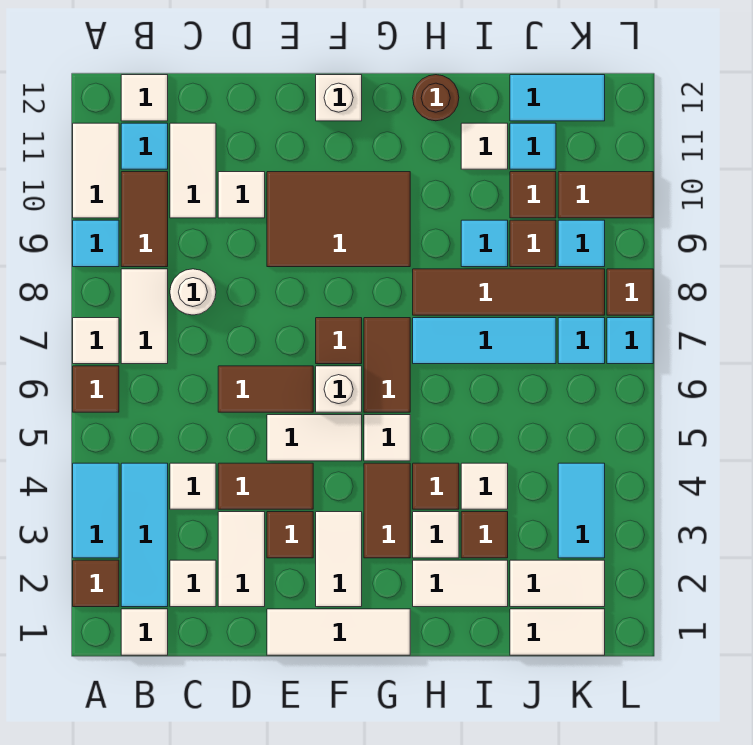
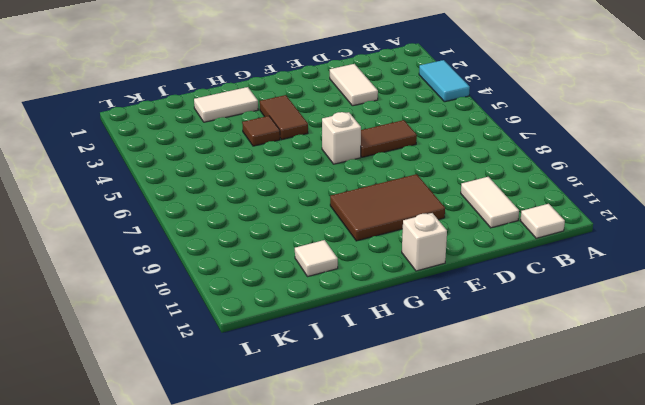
none -> brown 1x1 tile [73,560,119,607]
none -> brown 1x1 tile [73,366,119,412]
none -> white 1x1 tile [73,318,119,364]
none -> cyan 1x1 tile [73,220,119,267]

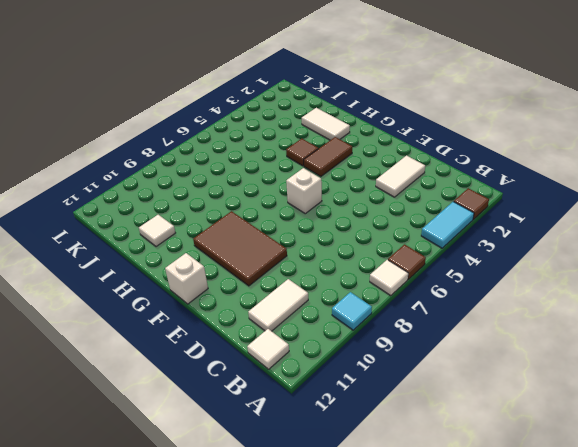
none -> white 1x2 tile [73,123,119,218]
none -> white 1x1 tile [121,609,168,655]
none -> cyan 1x3 tile [121,463,168,607]
none -> white 1x2 tile [121,269,168,364]

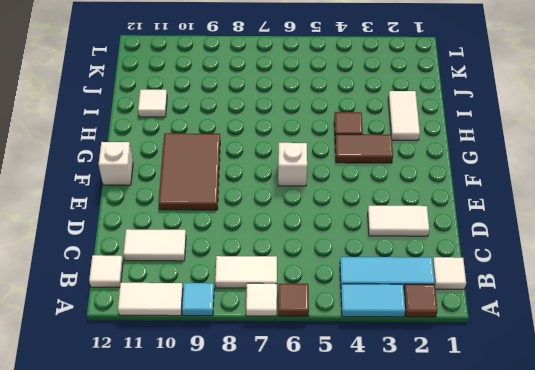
none -> brown 1x2 tile [121,172,168,267]
none -> cyan 1x1 tile [121,123,168,169]
none -> white 1x1 tile [170,560,216,607]
none -> white 1x1 tile [170,463,216,509]

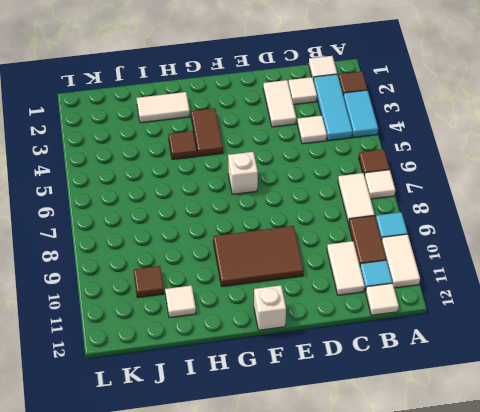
none -> white 1x1 round brick [170,269,216,315]
none -> brown 1x2 tile [218,463,313,509]
none -> brown 1x2 tile [218,366,313,412]
none -> white 1x1 tile [218,172,265,218]

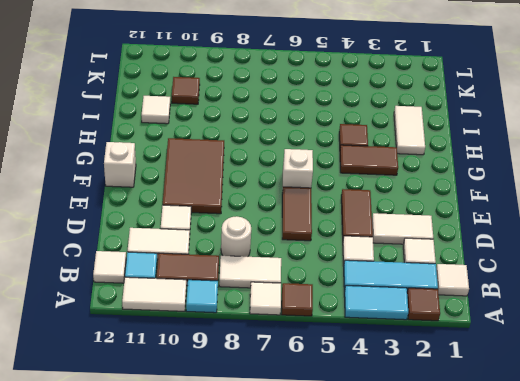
none -> white 1x3 tile [267,609,410,655]
none -> brown 1x1 tile [267,512,313,558]
none -> white 1x2 tile [267,415,362,461]
none -> white 1x2 tile [316,512,362,607]

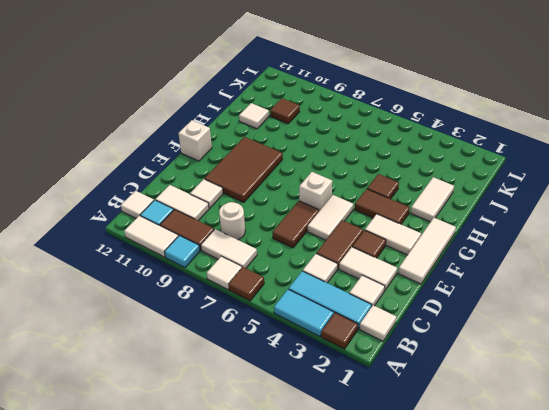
none -> brown 1x1 tile [316,318,362,364]
none -> white 1x1 tile [364,415,410,461]
none -> brown 1x2 tile [364,318,410,412]
none -> white 1x1 tile [413,512,459,558]

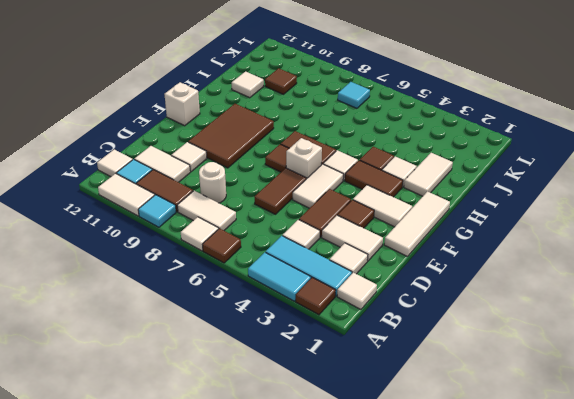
none -> cyan 1x3 tile [413,318,556,364]
none -> brown 1x4 tile [413,269,605,315]
none -> brown 1x1 round brick [413,75,459,121]
none -> brown 1x1 tile [461,512,508,558]

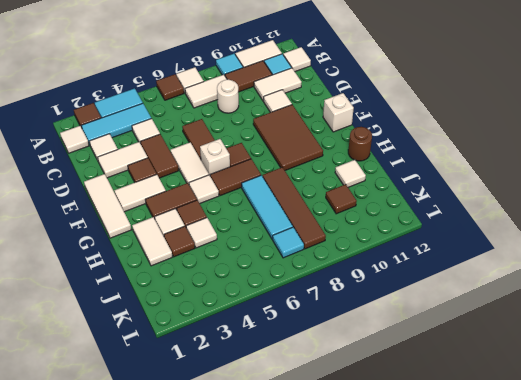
none -> cyan 1x1 tile [461,220,508,267]
none -> white 1x2 tile [510,609,605,655]
none -> white 1x2 tile [510,560,605,607]
none -> brown 1x1 tile [510,220,556,267]

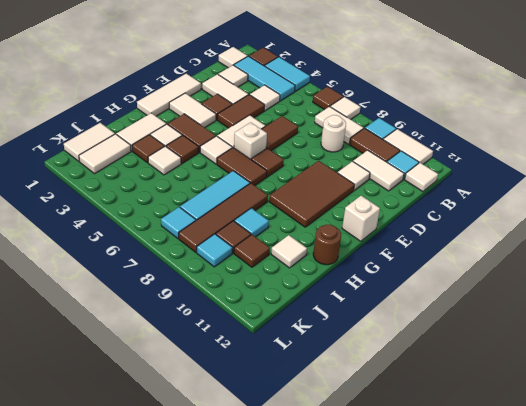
none -> cyan 1x1 tile [510,123,556,169]
none -> cyan 1x2 tile [510,75,605,121]
none -> cyan 1x2 tile [558,463,605,558]
none -> brown 1x2 tile [558,172,653,218]

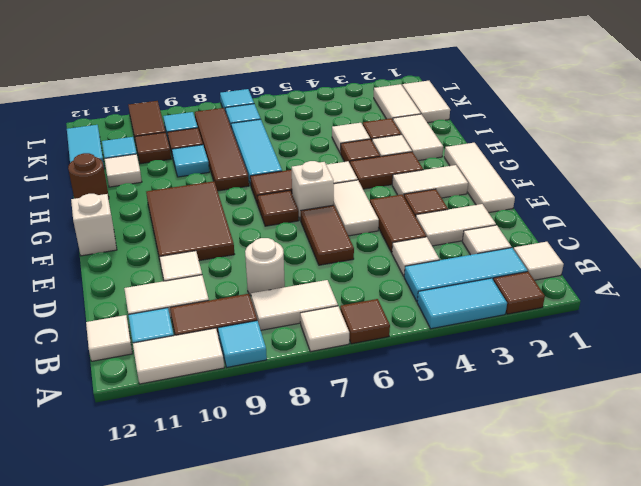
none -> cyan 1x2 tile [558,463,605,558]
none -> brown 1x1 tile [607,269,653,315]

